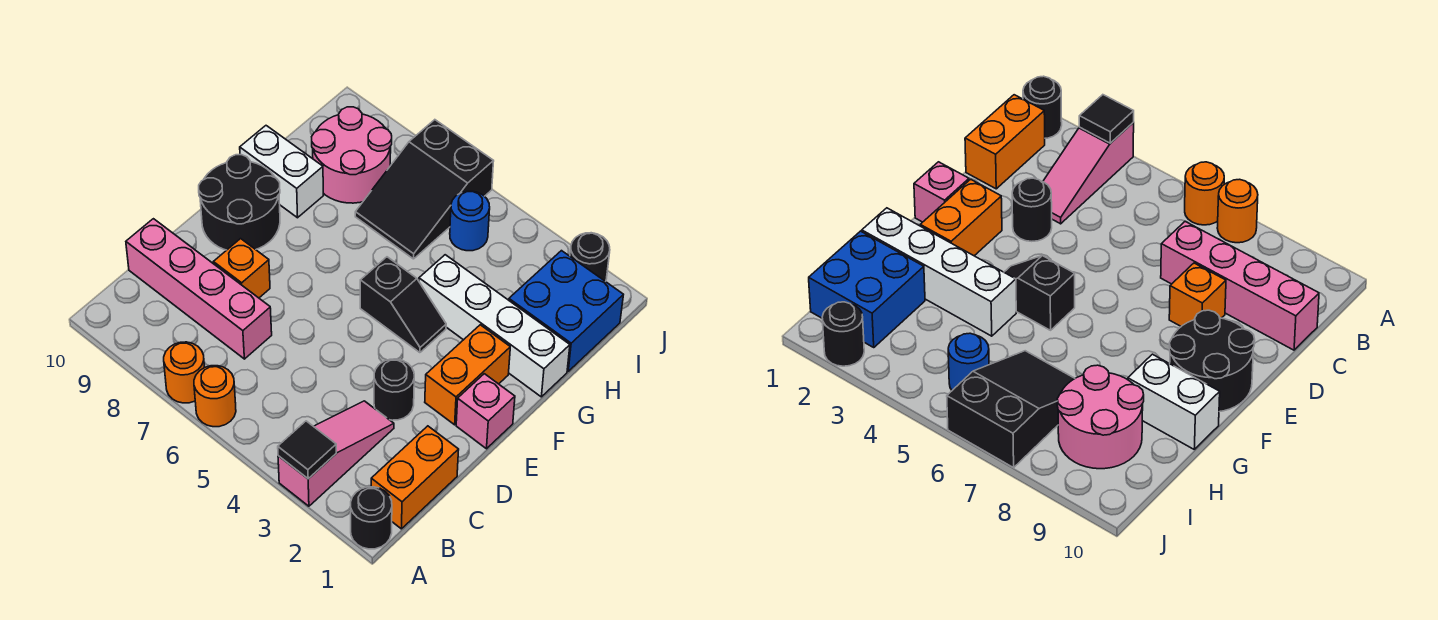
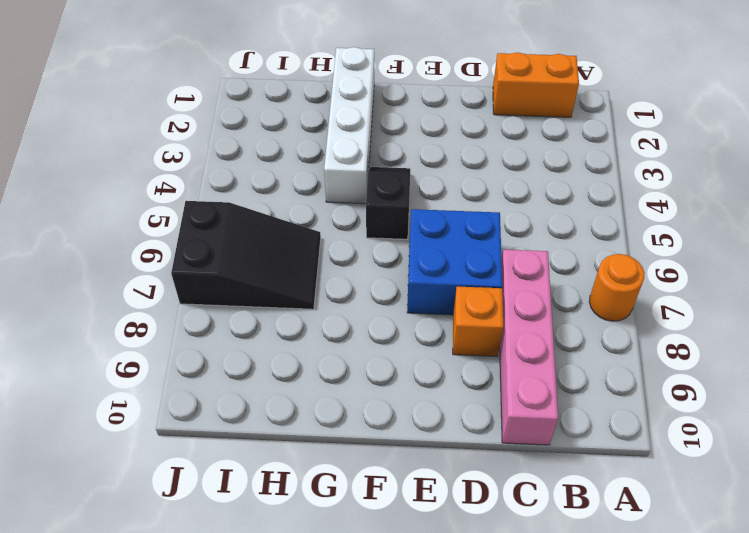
blue 2x2 brick [407,209,502,315] -> blue 2x2 brick moved to [509,251,623,371]
none -> black 1x1 round brick [351,487,392,549]
none -> pink 1x3 slope [278,401,394,506]
none -> orange 1x1 round brick [194,366,236,427]

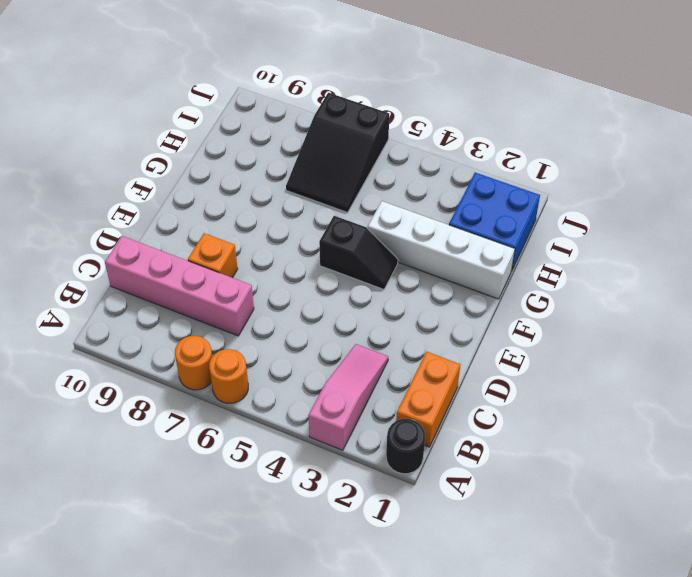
none -> black 1x1 round brick [374,359,414,420]
none -> pink 1x1 brick [456,374,515,449]
none -> orange 1x2 brick [425,325,510,425]

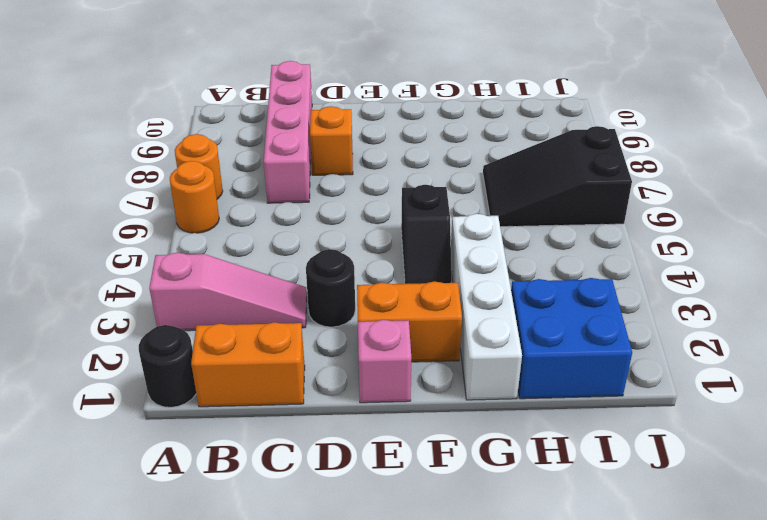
none -> black 2x2 round brick [199,155,280,250]
none -> white 1x2 brick [240,126,323,218]
none -> pink 2x2 round brick [312,107,392,203]

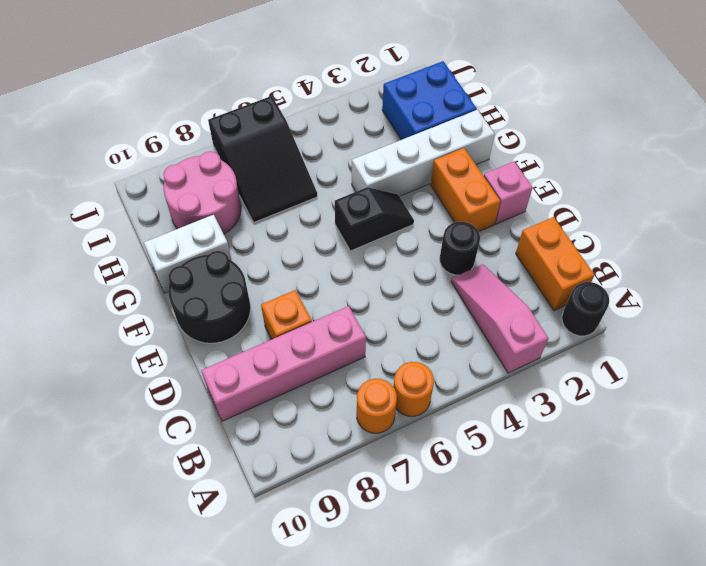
none -> blue 1x1 round brick [450,191,490,251]
none -> black 1x1 round brick [570,233,610,282]
none -> black 1x1 tile [278,421,336,479]

